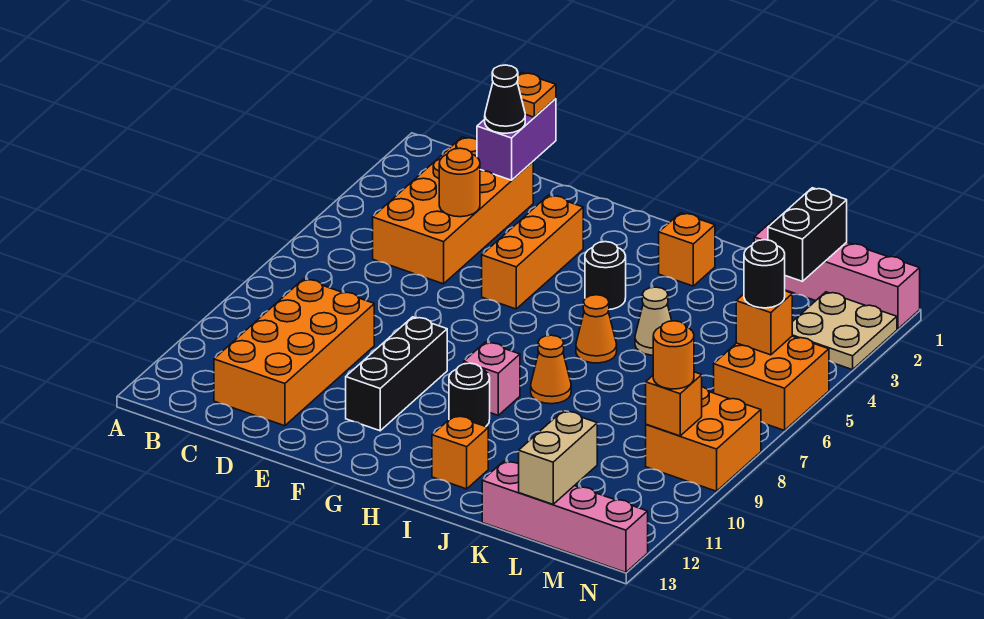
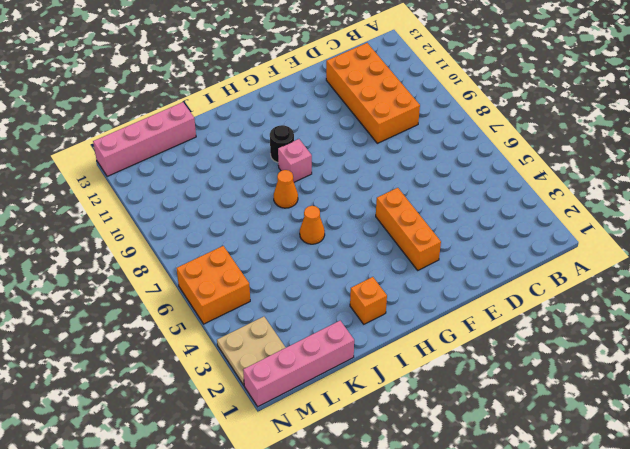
none -> orange 2x4 brick [373,137,533,284]
none -> black 1x3 brick [346,317,447,431]
none -> black 1x1 round brick [585,242,626,310]

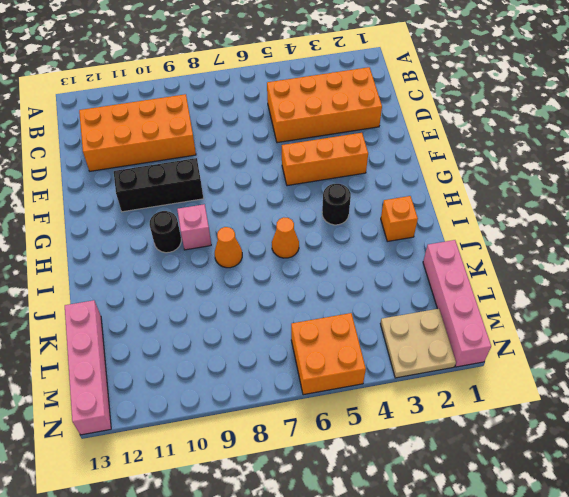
none -> orange 1x1 brick [432,416,488,489]
none -> tan 1x1 cone [635,287,672,355]
none -> orange 2x2 brick [646,387,761,491]

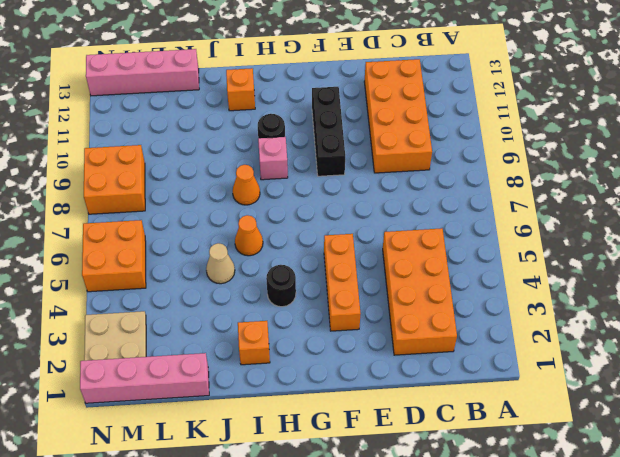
none -> purple 1x2 brick [477,98,556,180]
none -> orange 1x1 round brick [439,148,480,217]
none -> black 1x2 brick [768,188,847,281]

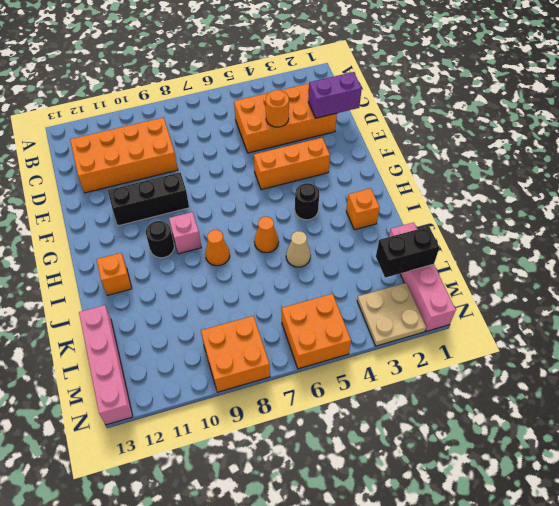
none -> tan 1x2 brick [519,411,597,504]
none -> orange 1x1 brick [736,291,792,355]
none -> orange 1x1 brick [646,372,702,436]

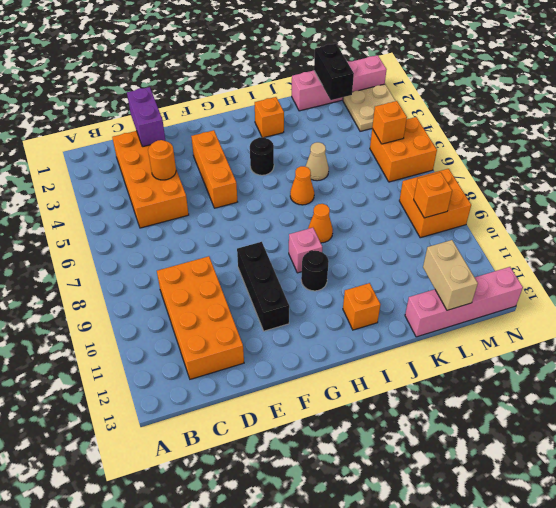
none -> orange 1x1 plate [517,72,556,117]
none -> black 1x1 cone [485,65,525,133]
none -> black 1x1 round brick [744,240,785,308]

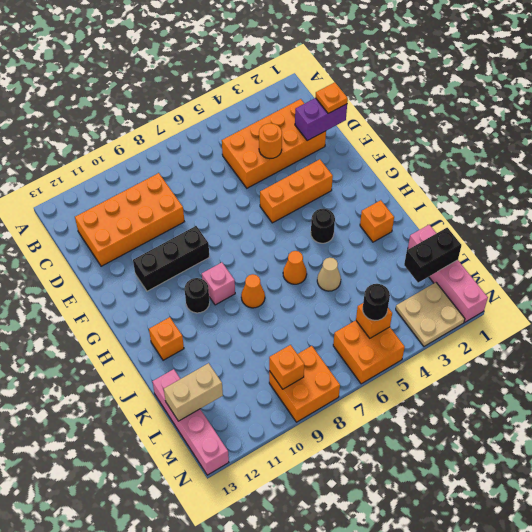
none -> black 1x1 cone [485,65,525,133]
none -> orange 1x1 round brick [653,321,694,389]

